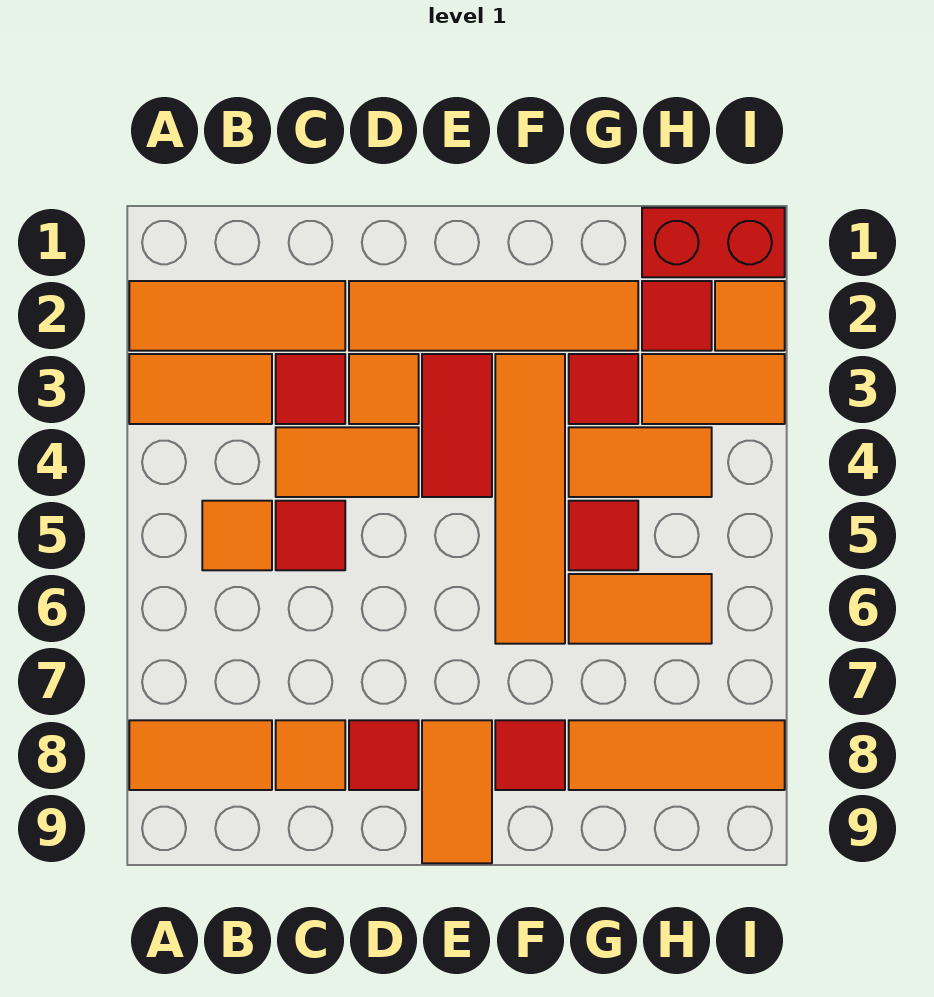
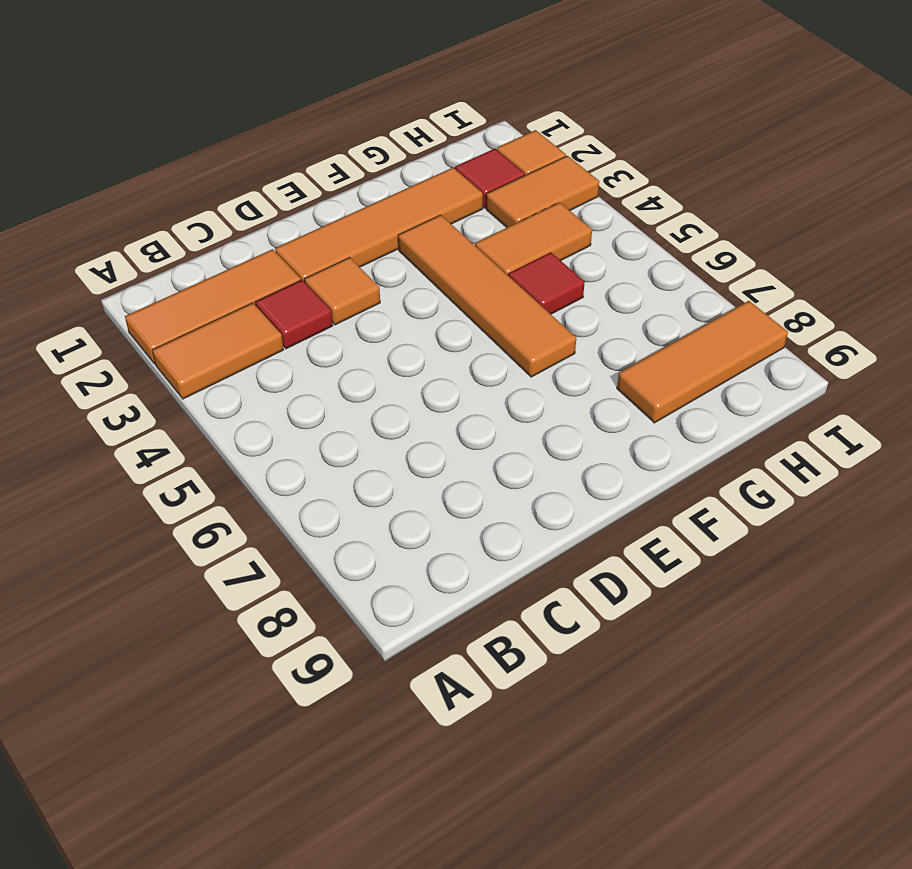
none -> orange 1x2 tile [129,720,272,790]
none -> orange 1x1 tile [202,501,272,570]
none -> orange 1x2 tile [276,427,419,497]

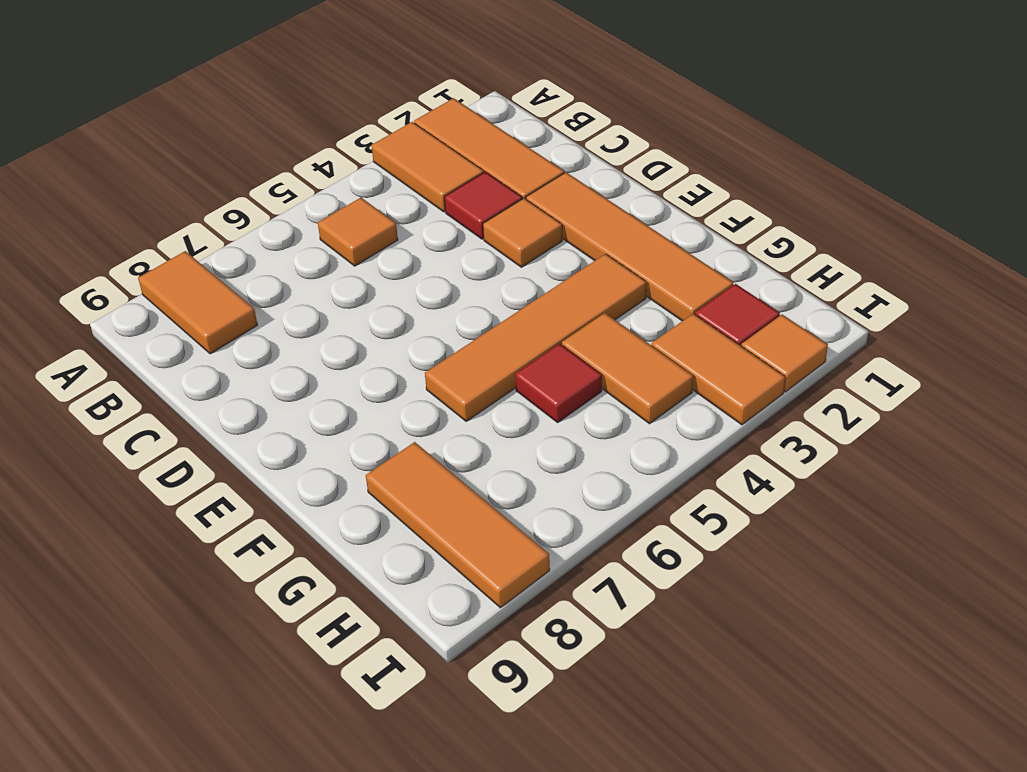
none -> orange 1x2 tile [276,427,419,497]
none -> red 1x1 tile [276,501,345,570]
none -> orange 1x1 tile [276,720,345,790]

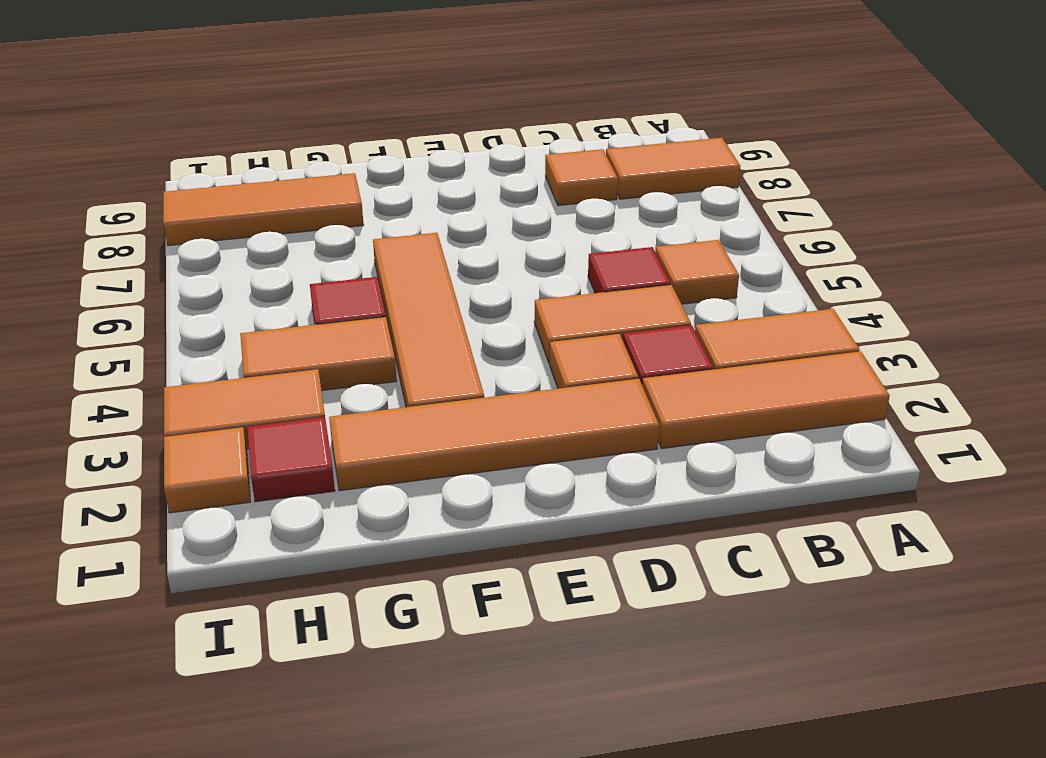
none -> red 1x1 tile [349,720,419,790]
none -> red 1x2 tile [422,354,492,497]
none -> orange 1x2 tile [422,720,492,863]

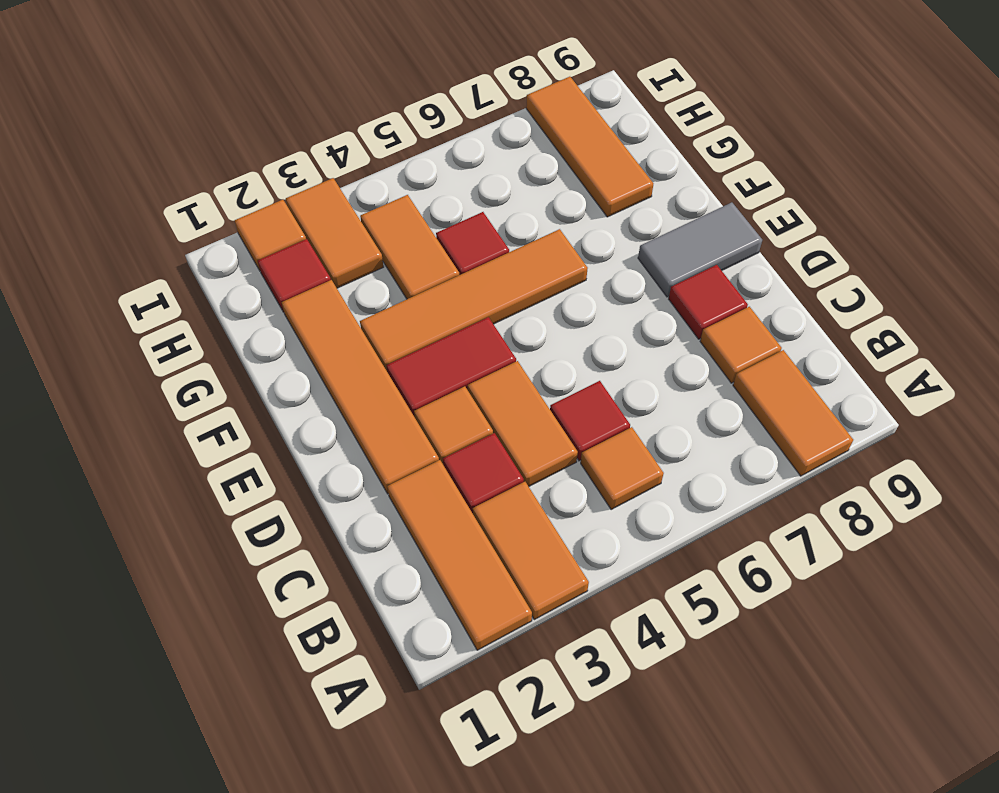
grey 1x2 tile [638,202,762,297] -> orange 1x2 tile [422,720,492,863]
none -> red 1x1 tile [495,720,565,790]
none -> red 1x1 tile [569,354,638,424]
none -> orange 1x2 tile [569,574,712,644]

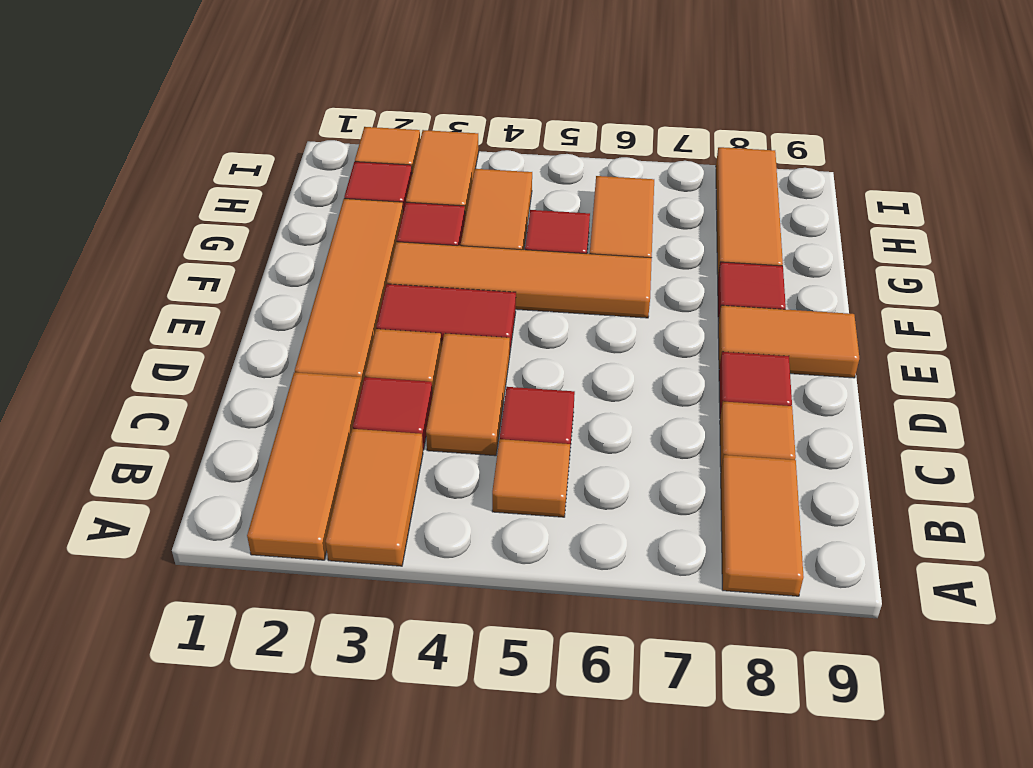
none -> red 1x2 brick [642,208,785,277]

